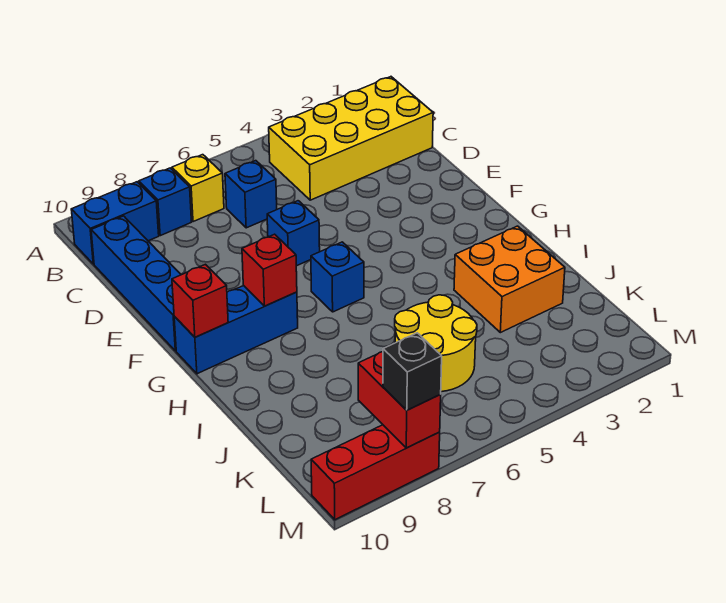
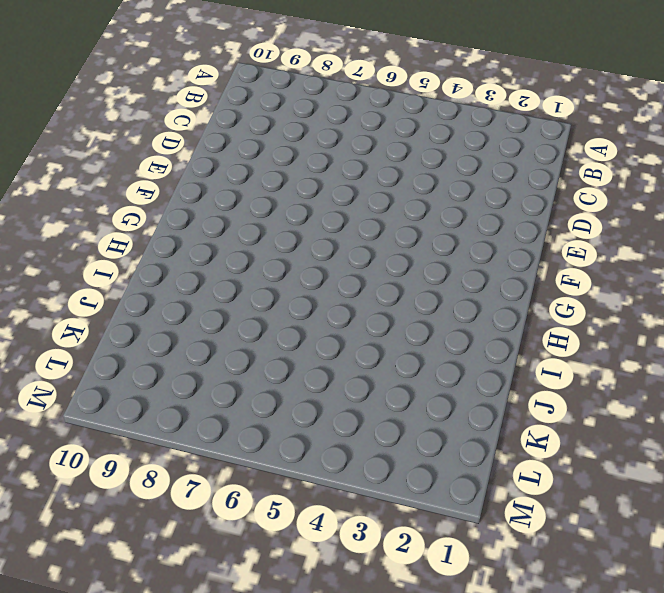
none -> yellow 2x4 brick [269,77,433,200]
none -> yellow 1x1 brick [172,155,224,222]
none -> blue 1x1 brick [139,168,191,236]

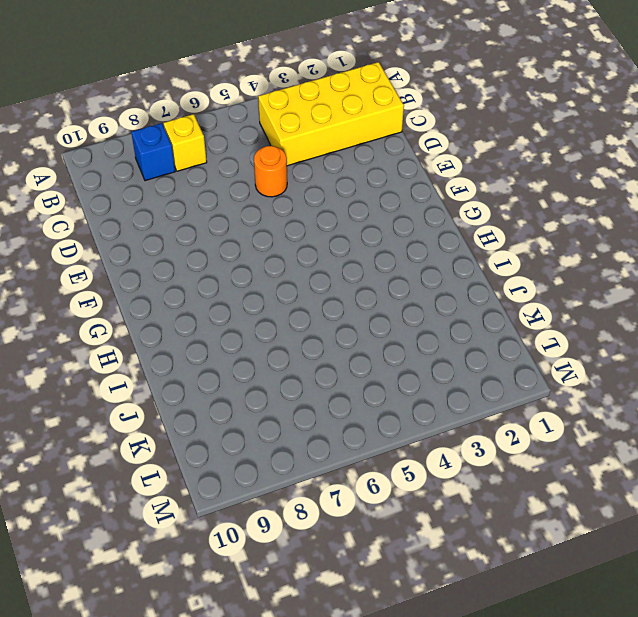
orange 1x1 round brick [254,146,287,197] -> none
none -> blue 1x2 brick [71,182,159,264]
none -> blue 1x1 brick [225,161,277,228]
none -> blue 1x4 brick [91,216,181,351]

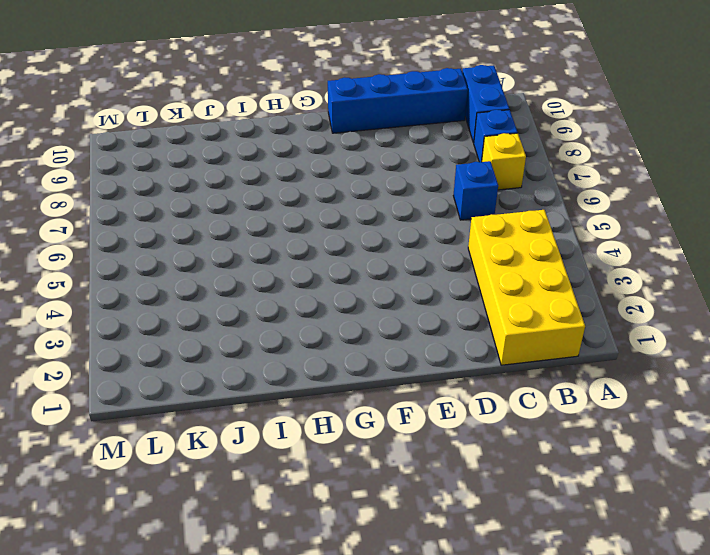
none -> blue 1x1 brick [267,201,320,266]
none -> blue 1x1 brick [311,242,364,312]
none -> blue 1x3 brick [174,286,298,374]

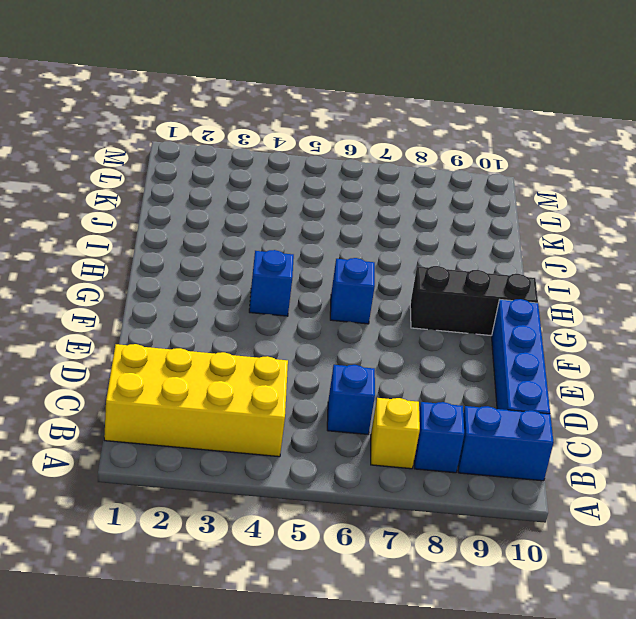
blue 1x1 brick [249,250,294,316] -> blue 1x1 brick moved to [267,201,320,266]
black 1x3 brick [410,266,538,336] -> blue 1x3 brick [174,286,298,374]
none -> orange 2x2 brick [454,226,565,333]
none -> yellow 2x2 round brick [395,295,477,392]
none -> red 1x3 brick [311,425,440,520]

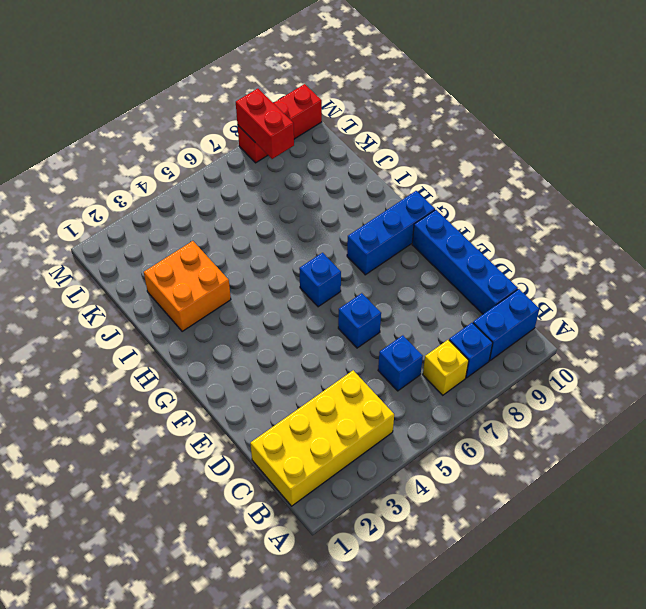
none -> yellow 2x2 round brick [395,295,477,392]
none -> red 1x1 brick [242,234,297,306]
none -> red 1x1 brick [172,264,228,337]

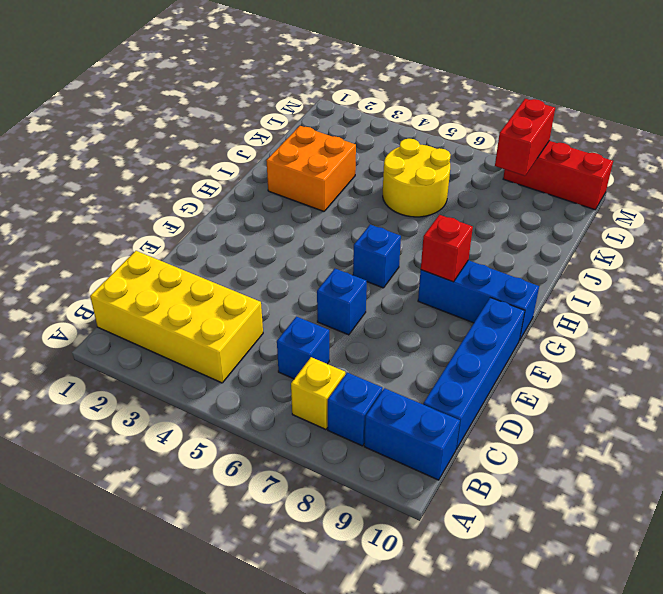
none -> red 1x1 brick [172,264,228,337]
none -> black 1x1 brick [383,333,442,410]

